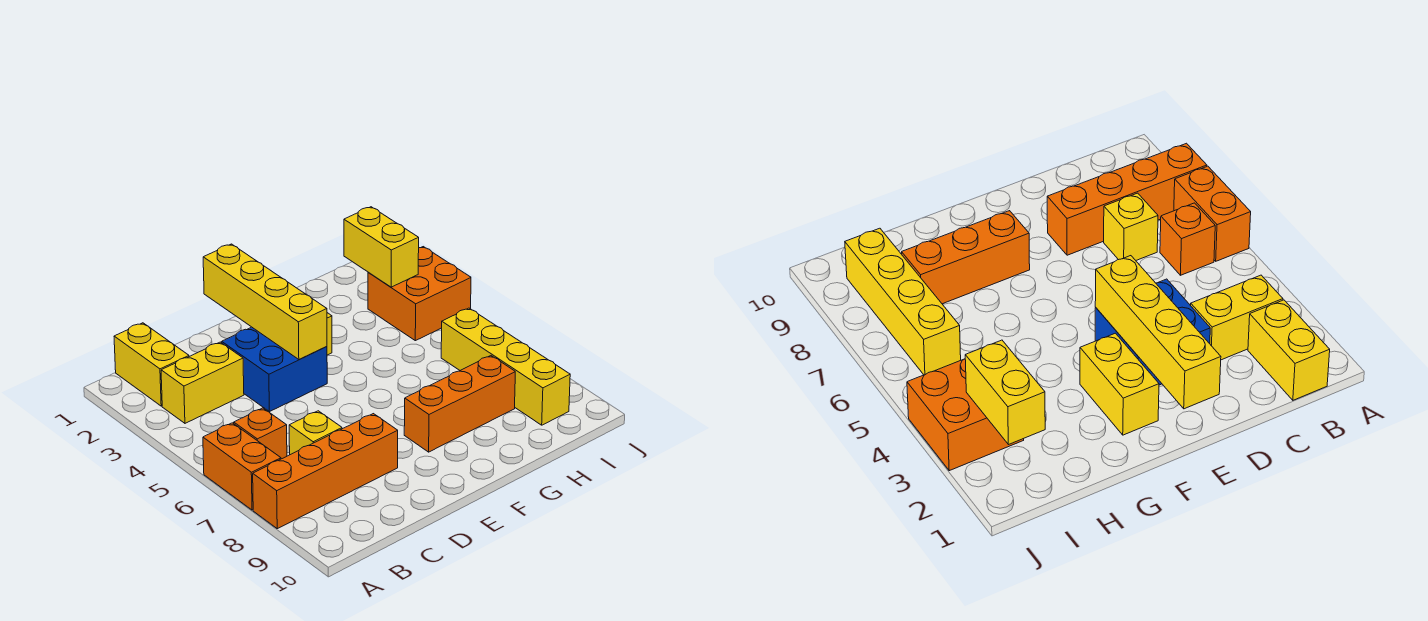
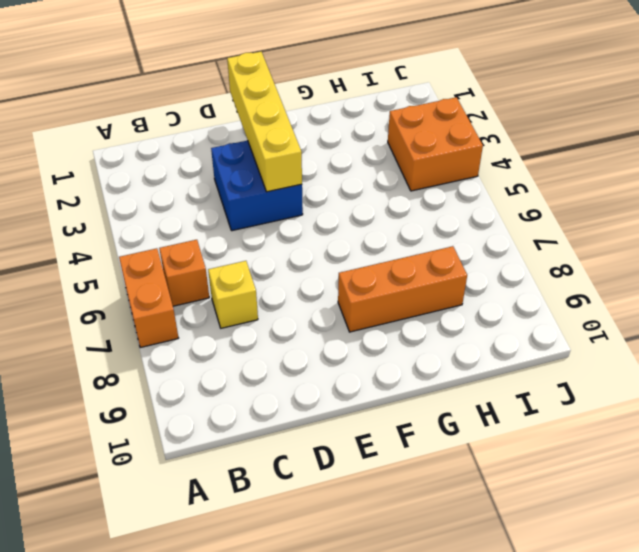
none -> orange 1x4 brick [253,414,398,529]
none -> yellow 1x2 brick [114,323,189,406]
none -> yellow 1x2 brick [161,342,244,423]

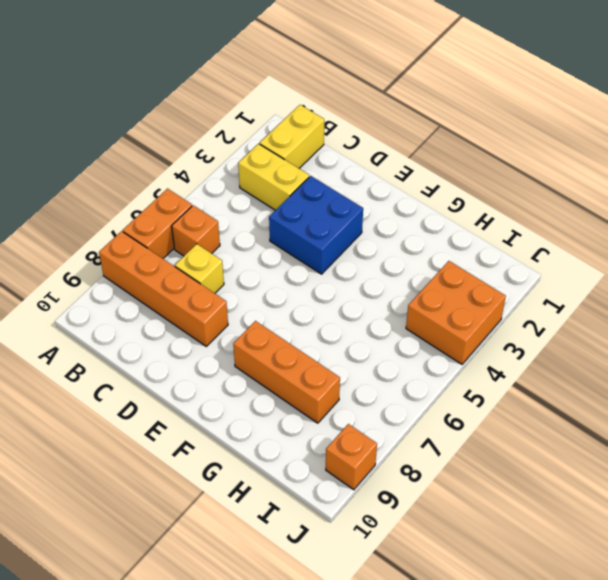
orange 1x1 brick [326,424,377,490] -> none
none -> yellow 1x2 brick [1080,333,1159,435]
none -> yellow 1x4 brick [441,308,570,425]
none -> yellow 1x4 brick [203,244,327,360]

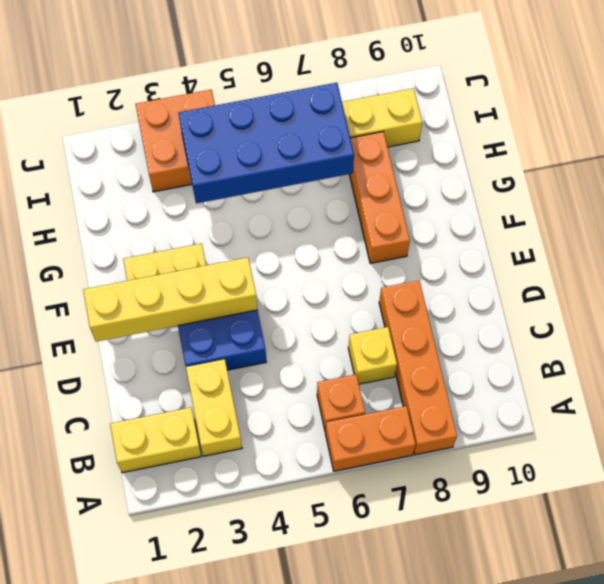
blue 2x4 brick [178,83,354,203] -> none
none -> yellow 1x2 brick [344,207,419,287]

